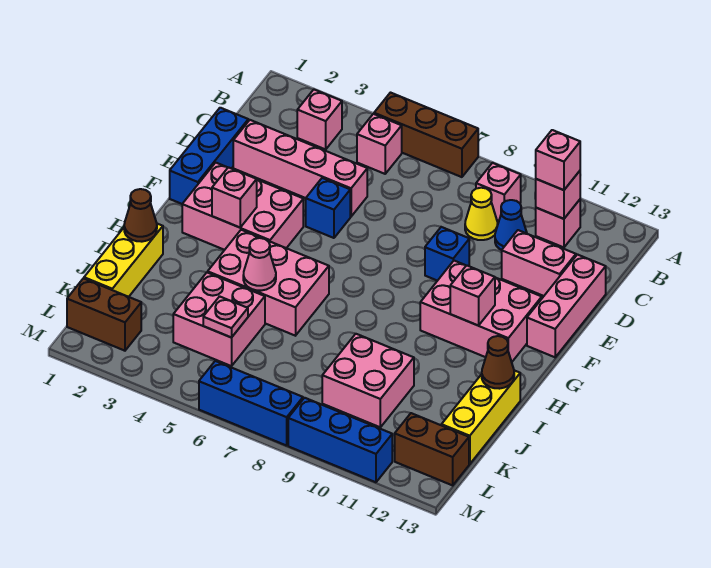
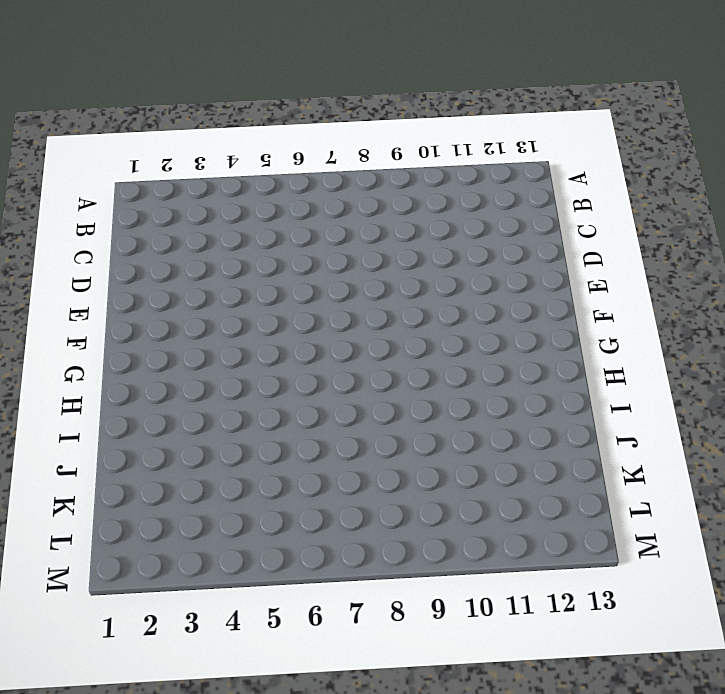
none -> brown 1x3 brick [374,93,478,177]
none -> pink 1x1 brick [297,90,342,149]
none -> pink 1x1 brick [357,114,402,174]
none -> pink 1x1 brick [476,163,521,221]

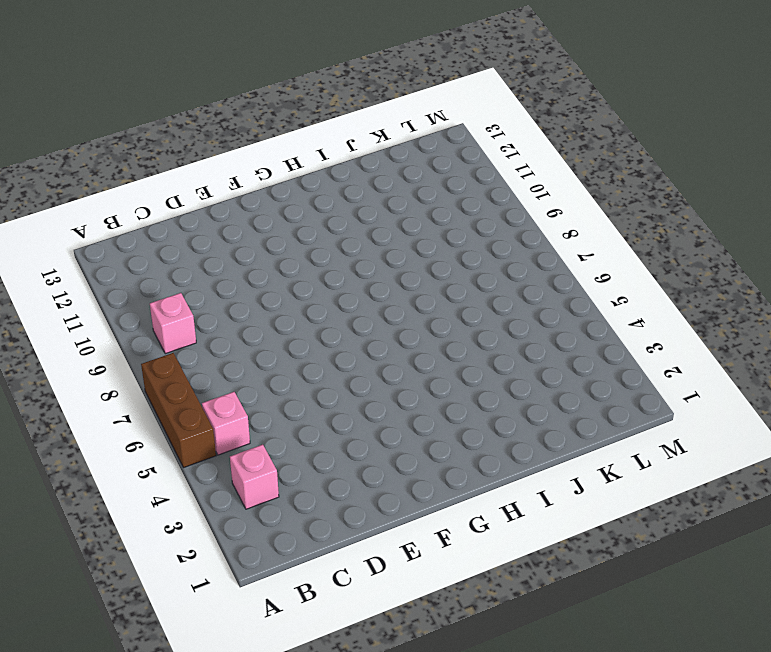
none -> pink 1x1 brick [536,200,580,247]
none -> yellow 1x1 cone [465,188,498,240]
none -> blue 1x1 cone [495,200,527,250]
none -> blue 1x3 brick [170,108,248,204]

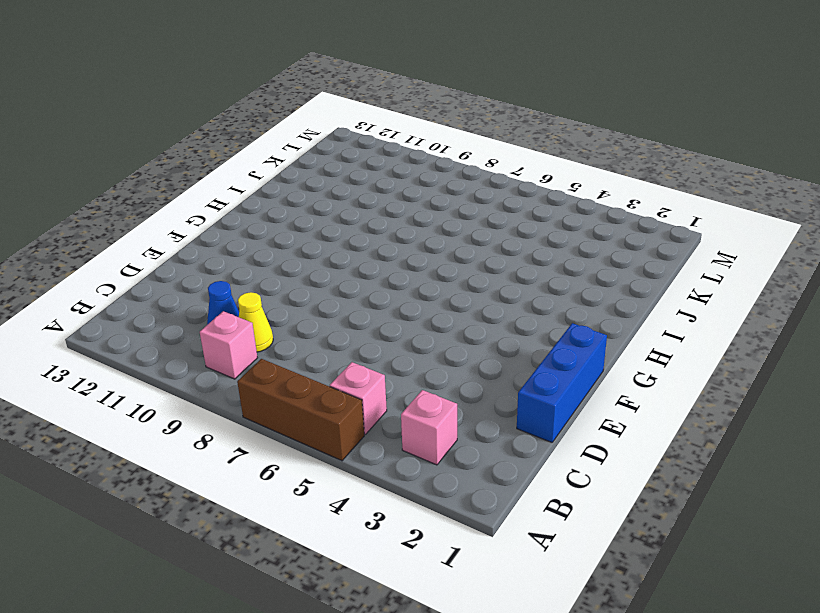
none -> pink 1x1 brick [536,200,580,247]
none -> pink 1x4 brick [233,120,367,217]
none -> pink 1x2 brick [502,230,576,296]
none -> pink 1x3 brick [527,255,606,357]

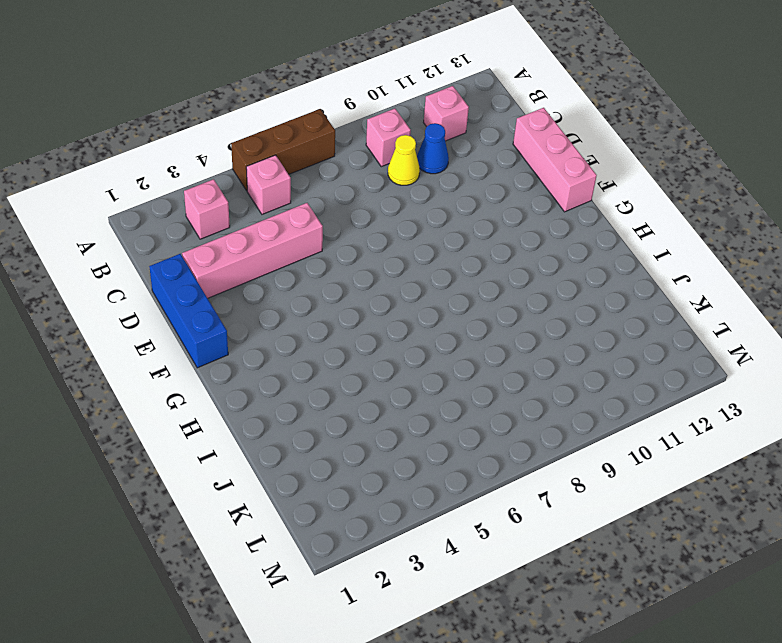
none -> pink 1x2 brick [502,230,576,296]
none -> blue 1x1 brick [306,178,350,238]
none -> blue 1x1 brick [425,227,469,281]
none -> pink 2x3 brick [182,163,303,250]

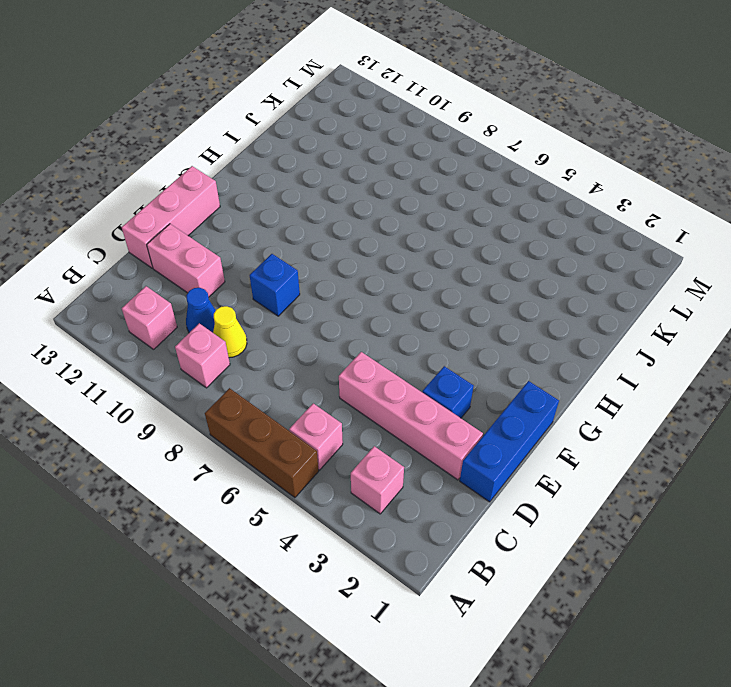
blue 1x1 brick [422,366,474,418] -> blue 1x1 brick moved to [306,178,350,238]
none -> pink 2x3 brick [182,163,303,250]
none -> pink 2x3 brick [420,261,542,362]
none -> pink 2x3 brick [208,230,329,336]
none -> yellow 1x3 brick [84,224,163,297]

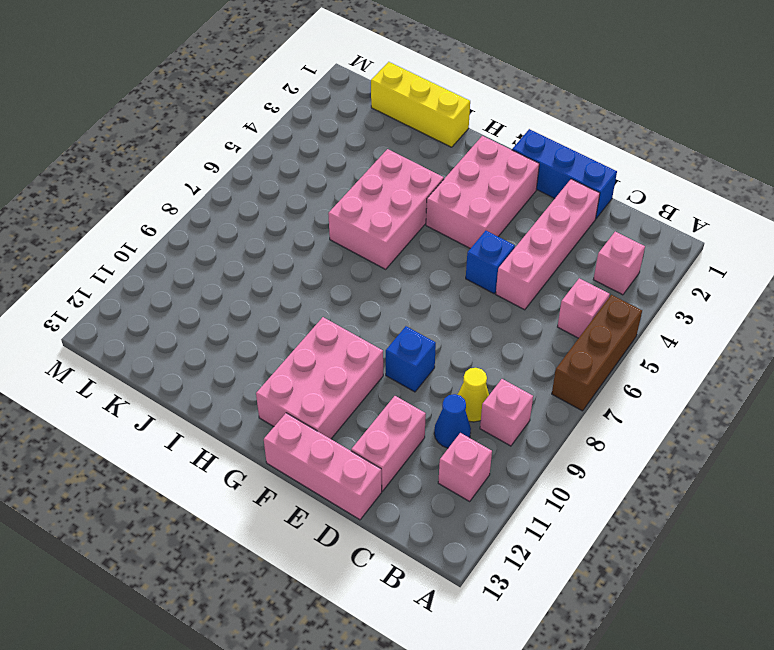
none -> yellow 1x3 brick [441,370,520,464]
none -> pink 2x2 brick [173,272,265,366]
none -> pink 2x2 brick [322,334,414,427]
none -> brown 1x2 brick [67,278,141,351]

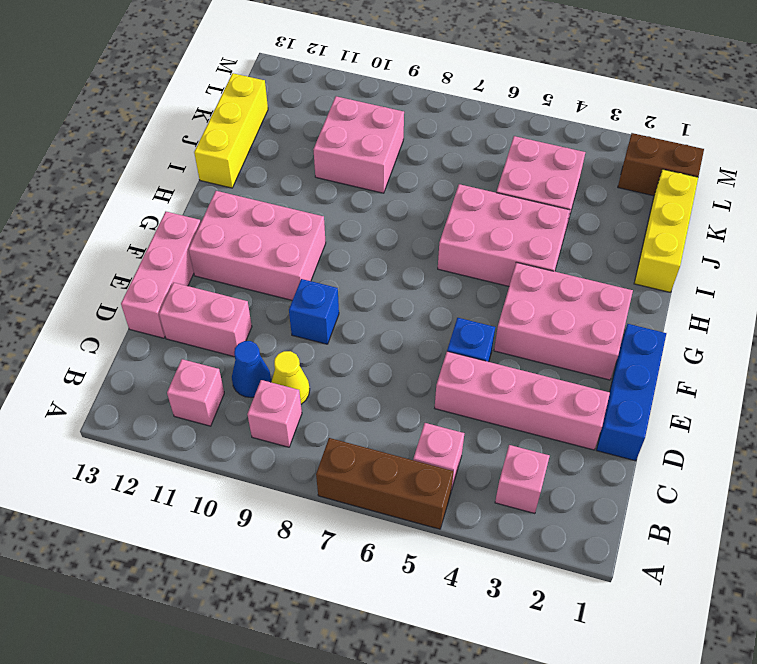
none -> brown 1x2 brick [395,413,469,485]
none -> blue 1x3 brick [199,361,303,446]
none -> blue 1x3 brick [288,398,392,482]
none -> pink 1x1 brick [536,171,580,219]

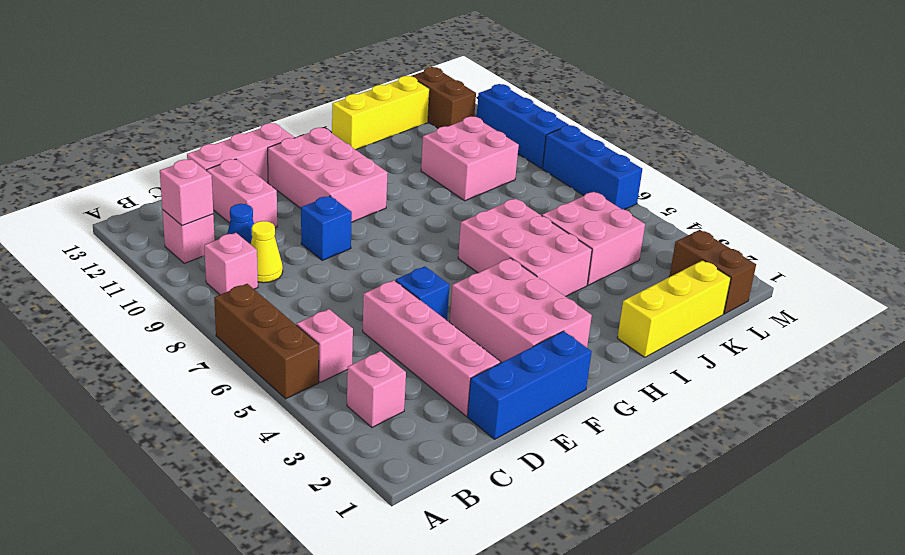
none -> pink 1x1 brick [212,167,257,227]
none -> pink 1x1 brick [450,265,495,325]
none -> brown 1x1 cone [124,189,157,242]
none -> pink 1x1 cone [243,238,276,291]

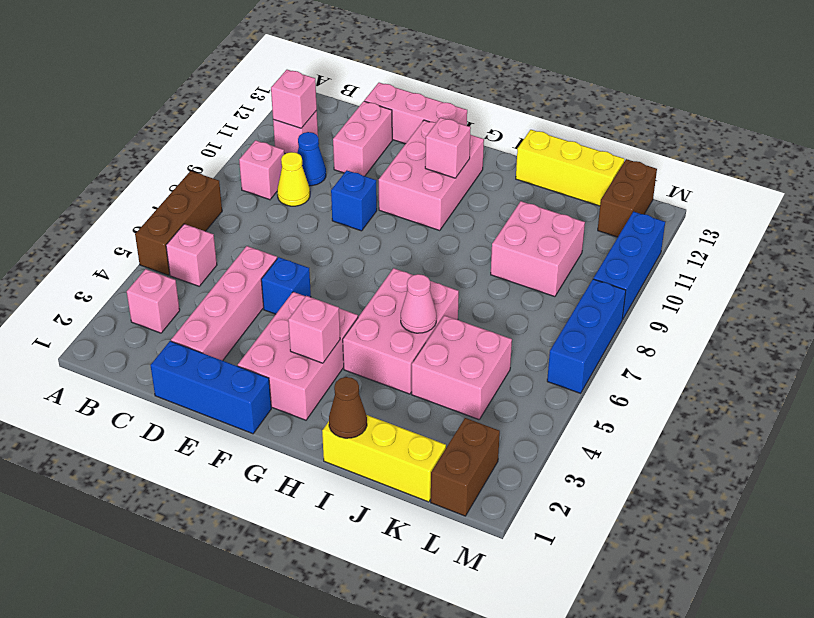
none -> brown 1x1 cone [482,336,514,389]
none -> pink 1x1 plate [203,296,248,338]
none -> pink 1x1 brick [536,130,580,190]

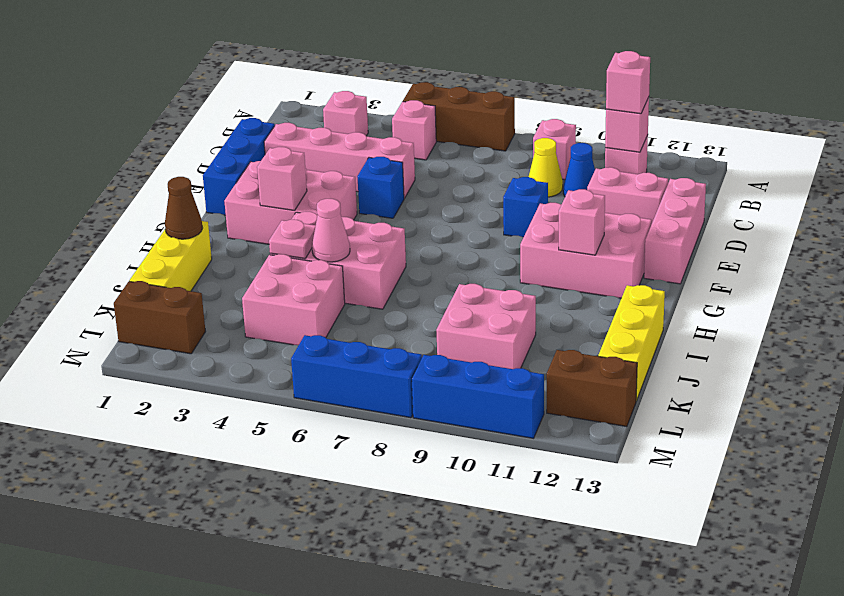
pink 1x1 plate [269,220,316,259] -> pink 1x1 plate moved to [203,296,248,338]
none -> brown 1x1 cone [482,336,514,389]

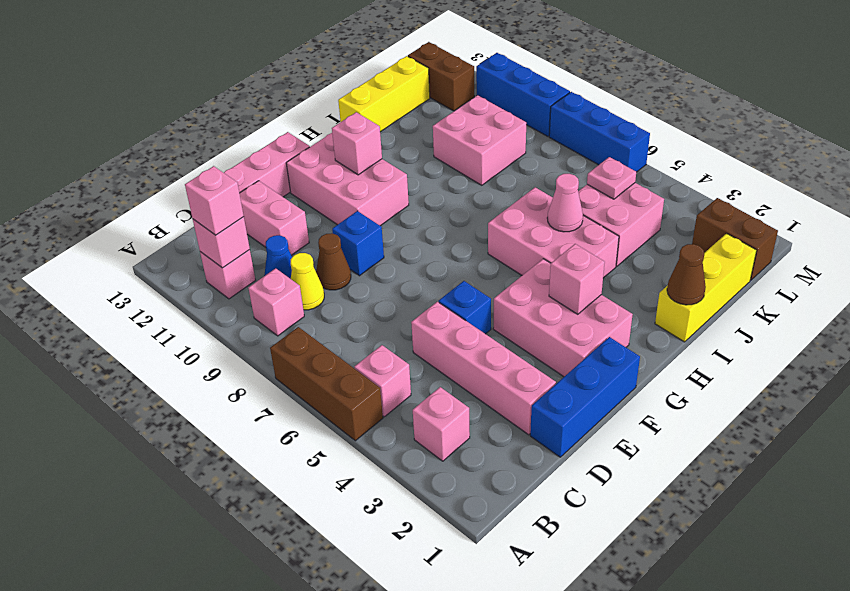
brown 1x1 cone [316,233,351,290] -> brown 1x1 cone moved to [482,336,514,389]

